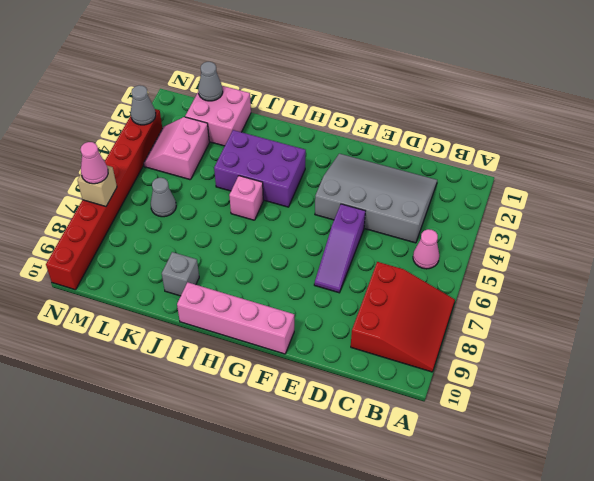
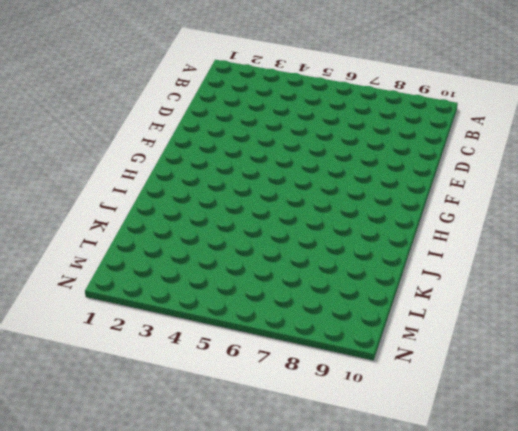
none -> red 3x3 slope [351,262,455,372]
none -> pink 1x1 cone [413,229,439,269]
none -> grey 3x4 slope [315,154,437,243]

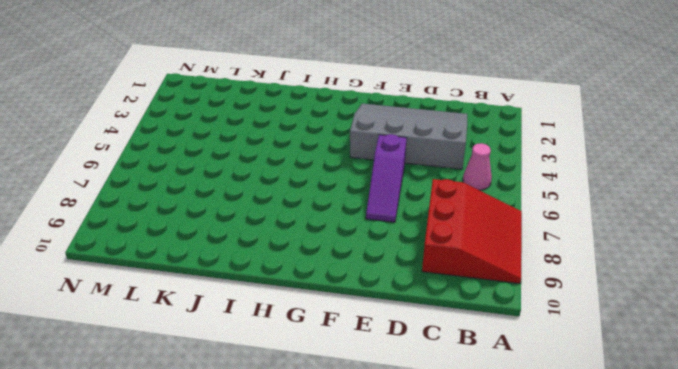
none -> pink 1x4 brick [177,282,294,354]
none -> purple 2x3 brick [214,130,306,207]
none -> pink 1x1 brick [229,176,263,220]

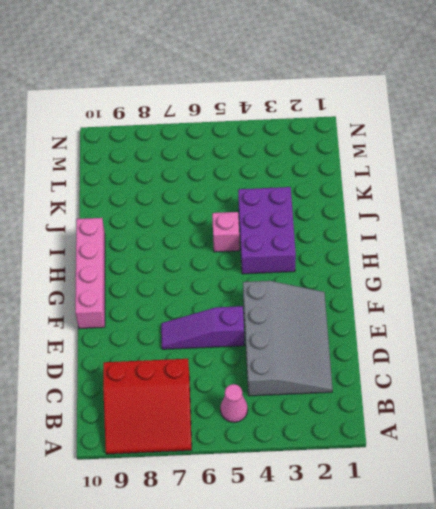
none -> grey 1x1 brick [162,252,199,296]
none -> pink 2x2 brick [185,86,251,146]
none -> pink 2x2 slope [144,117,209,180]

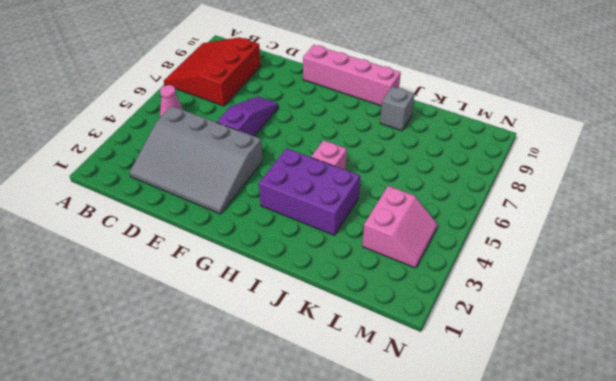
none -> pink 2x2 brick [185,86,251,146]
none -> grey 1x1 cone [151,178,176,217]
none -> red 1x8 brick [46,109,162,290]

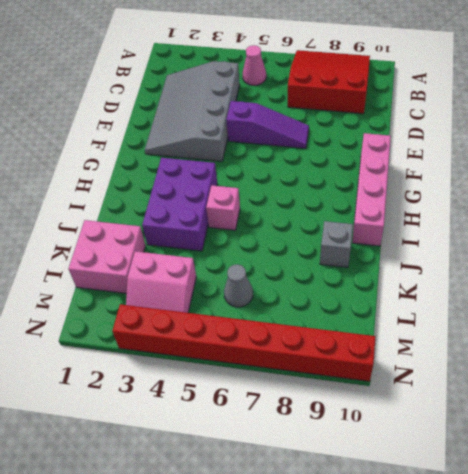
none -> grey 1x1 cone [198,62,223,101]
none -> grey 1x1 cone [131,85,156,125]
none -> tan 1x1 brick [77,166,117,206]

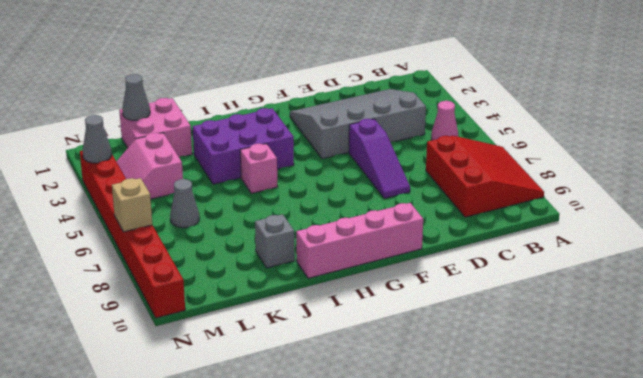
none -> pink 1x1 cone [80,142,108,184]

